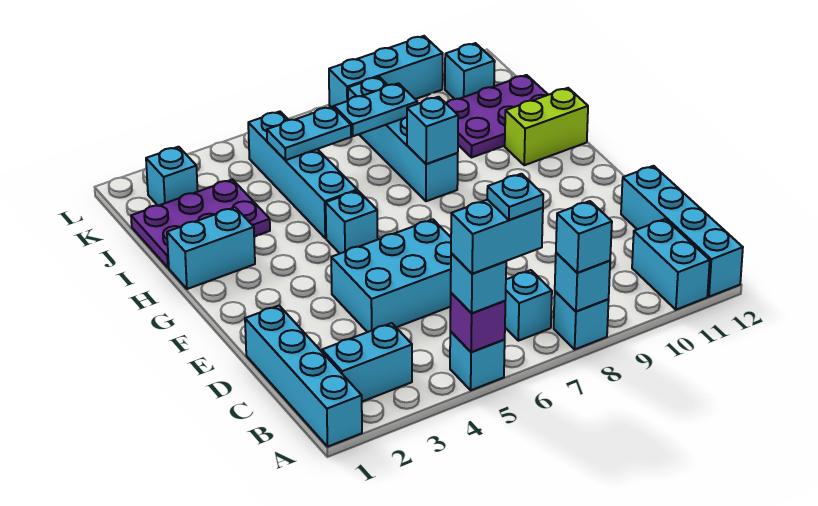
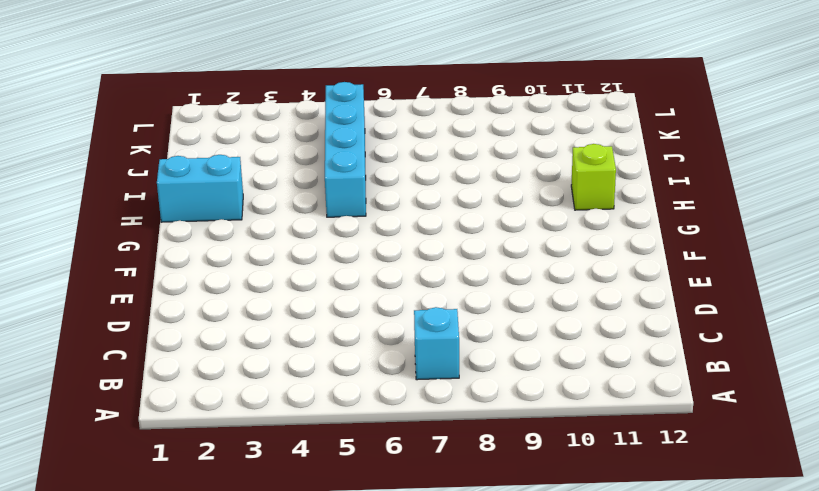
lime 1x1 brick [571,144,616,210] -> lime 1x2 brick [505,88,588,165]
none -> cyan 1x4 brick [245,306,362,446]
none -> cyan 1x1 brick [450,331,505,390]
none -> cyan 1x1 brick [554,291,609,349]

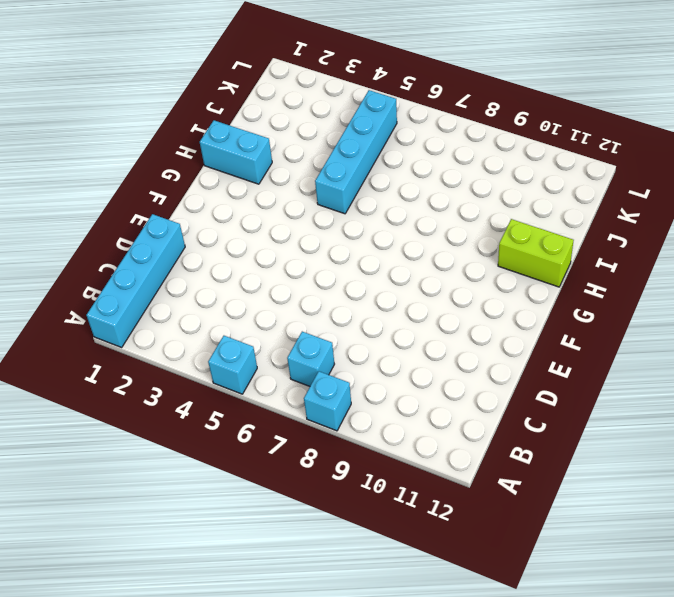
none -> cyan 1x2 brick [632,219,710,310]
none -> cyan 1x4 brick [621,166,743,297]
none -> cyan 1x2 brick [322,323,412,402]

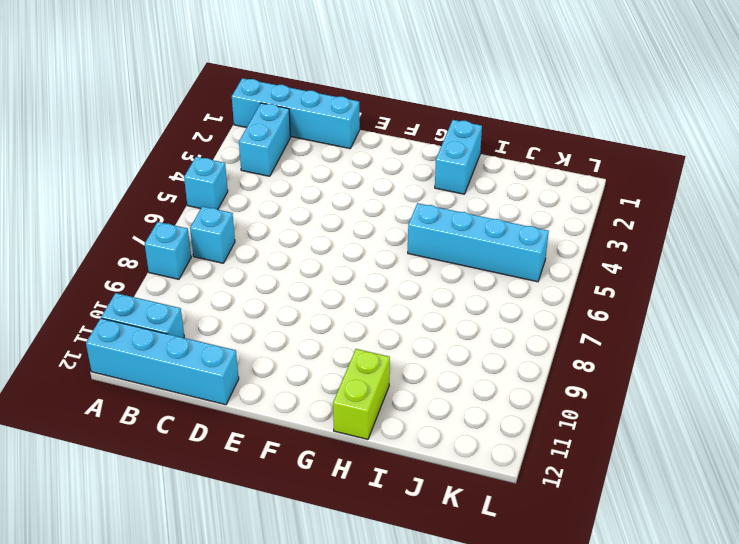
none -> cyan 2x3 brick [331,219,451,332]
none -> cyan 1x1 brick [326,191,378,253]
none -> cyan 1x4 brick [348,77,458,201]

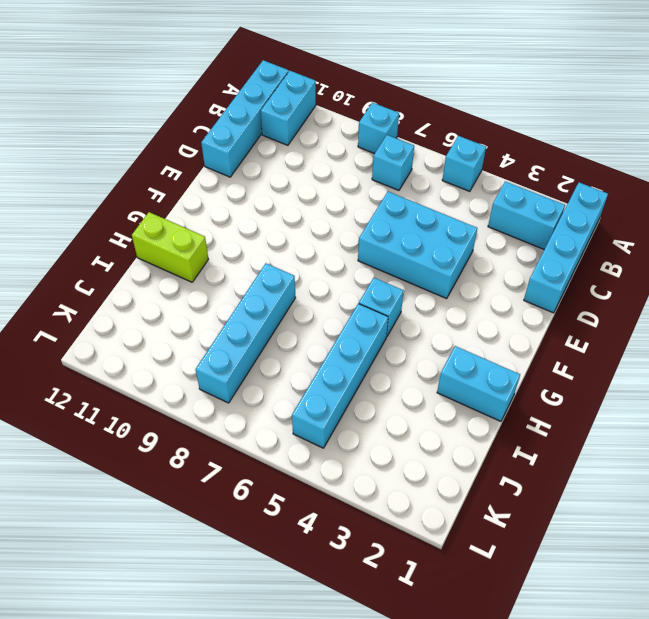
none -> purple 2x3 plate [131,179,270,268]
none -> purple 2x3 plate [446,75,548,158]
none -> cyan 1x1 brick [146,147,198,206]

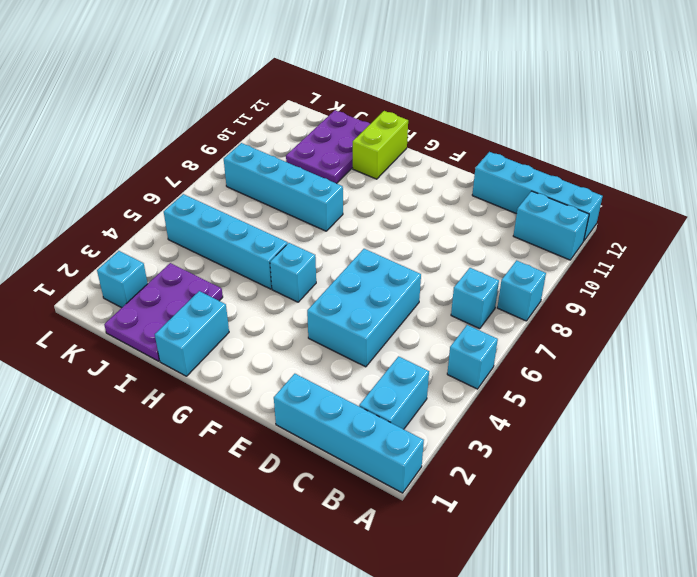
none -> cyan 1x1 brick [445,43,495,99]
none -> cyan 1x3 brick [329,36,443,107]
none -> purple 1x1 brick [450,293,505,352]

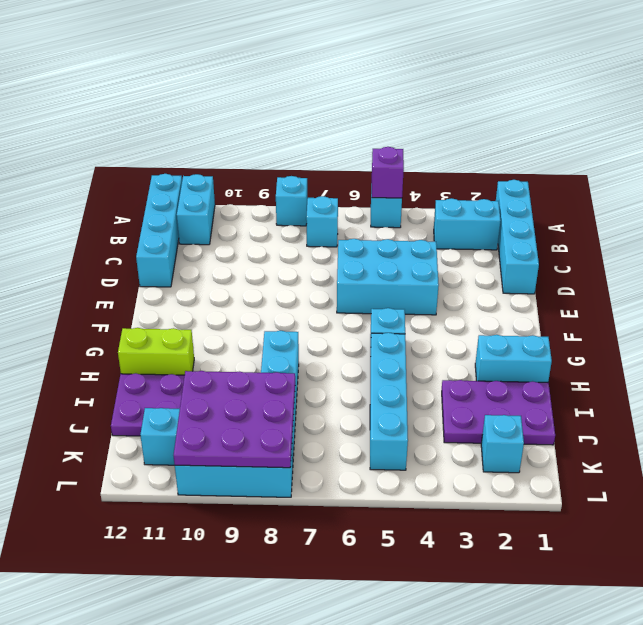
purple 3x3 plate [174,371,295,468] -> cyan 1x2 plate [334,83,417,136]
none -> cyan 1x1 brick [555,253,610,312]
none -> cyan 1x1 brick [407,97,458,164]
none -> cyan 1x2 plate [267,106,351,160]

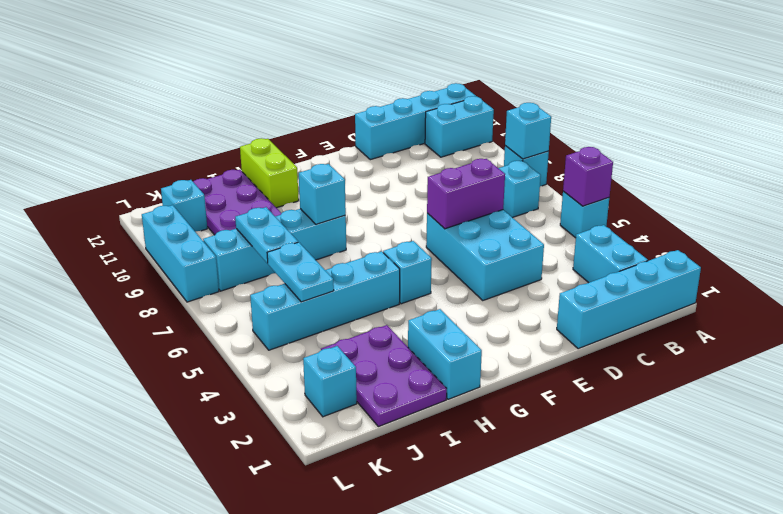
purple 1x2 brick [427,159,505,229] -> none
none -> cyan 1x1 brick [451,253,506,313]
none -> cyan 1x1 brick [556,201,612,273]
none -> cyan 1x2 brick [451,200,543,274]

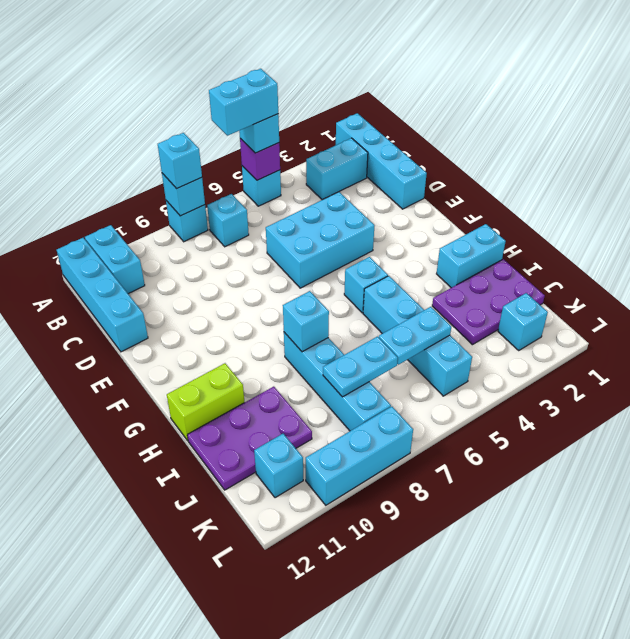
none -> cyan 1x1 plate [487,174,543,220]

